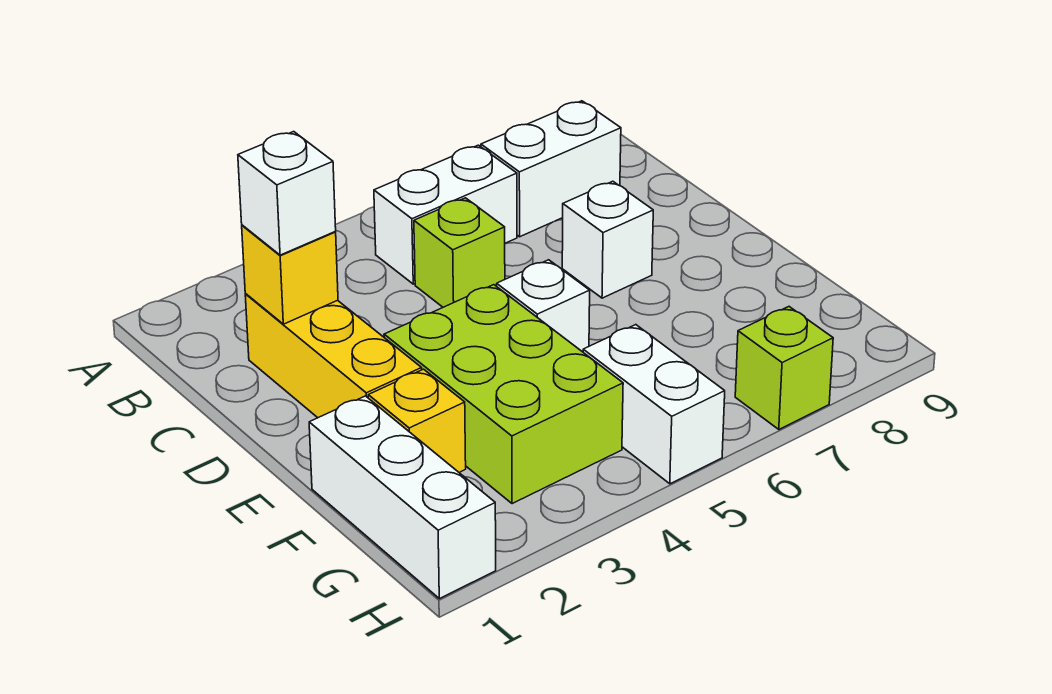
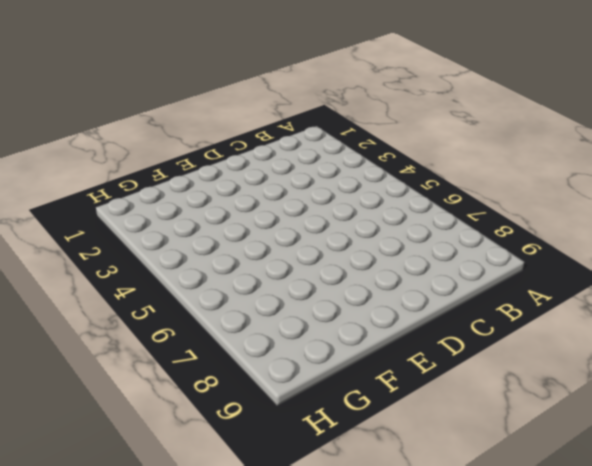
none -> white 1x2 brick [374,145,517,284]
none -> white 1x2 brick [481,101,621,237]
none -> yellow 1x3 brick [245,294,422,418]

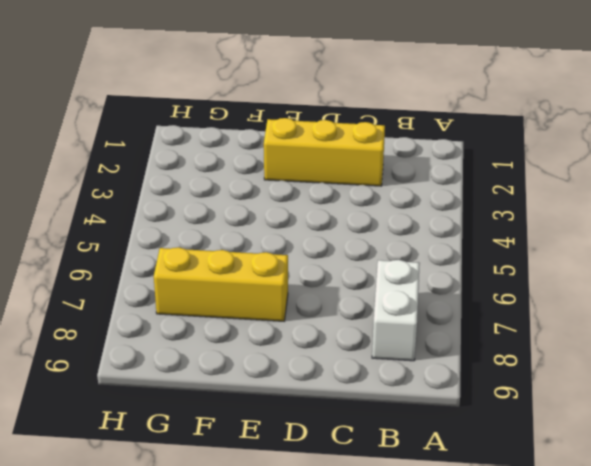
yellow 1x3 brick [154,247,288,321] -> none
none -> white 1x2 brick [374,145,517,284]
none -> lime 1x1 brick [414,198,505,307]
none -> white 1x1 brick [562,181,653,298]

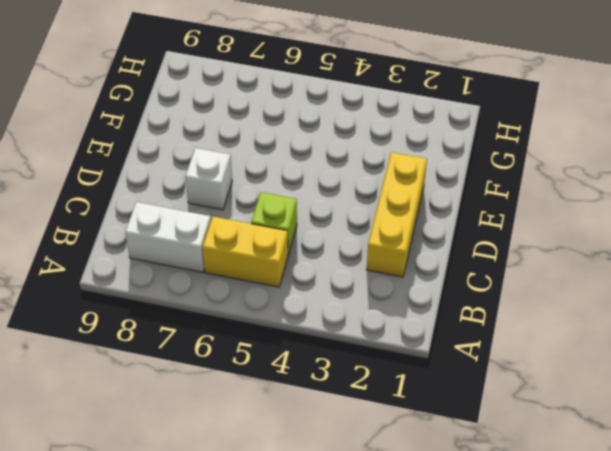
yellow 1x2 brick [202,216,288,287] -> white 1x2 brick [374,145,517,284]
none -> lime 2x3 brick [384,285,623,504]
none -> white 1x1 brick [497,260,590,352]
none -> white 1x3 brick [309,396,496,599]

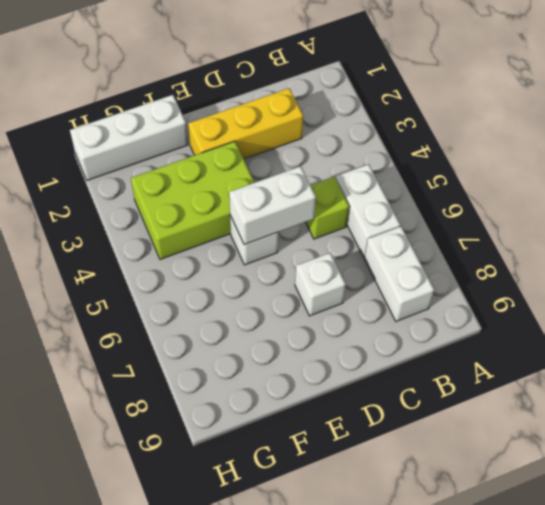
white 1x2 brick [229,166,316,245] -> white 1x2 brick moved to [583,325,725,484]
none -> yellow 1x1 brick [368,369,466,472]
none -> lime 1x1 brick [735,307,833,429]
none -> yellow 1x1 brick [242,225,338,324]

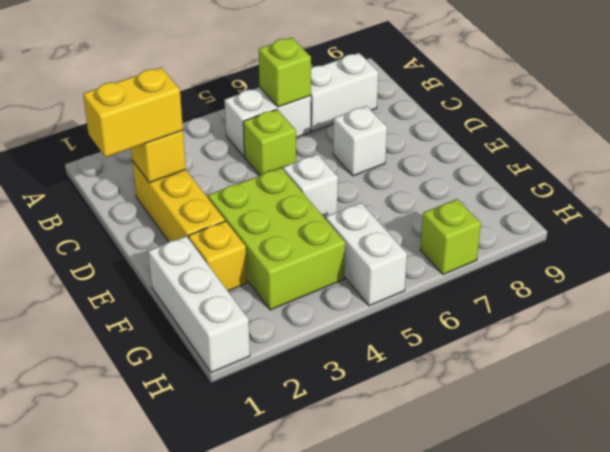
lime 1x1 brick [259,38,311,107] -> none
yellow 1x2 brick [83,67,183,157] -> white 1x1 brick [238,132,336,255]

